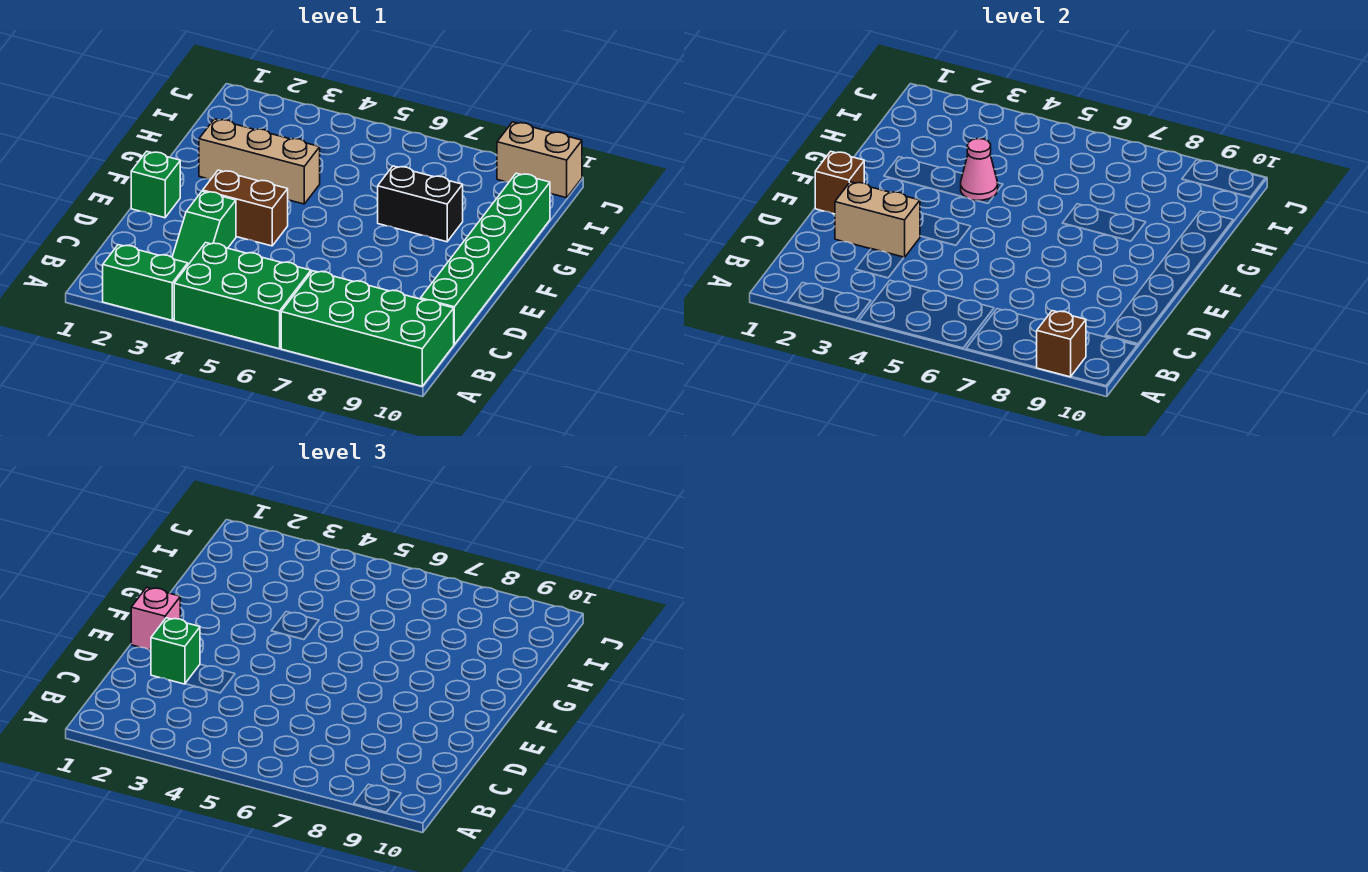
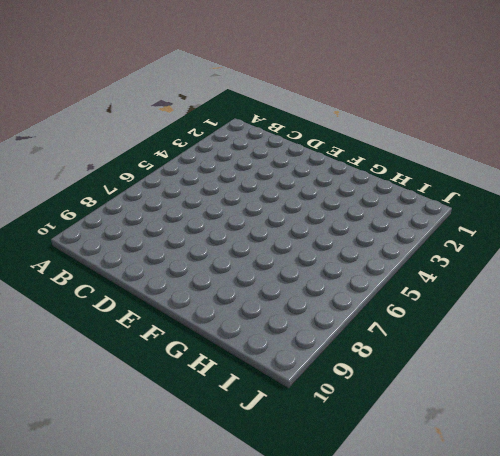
none -> green 1x2 brick [103,245,188,320]
none -> green 2x3 brick [174,243,311,349]
none -> green 2x4 brick [281,271,454,386]

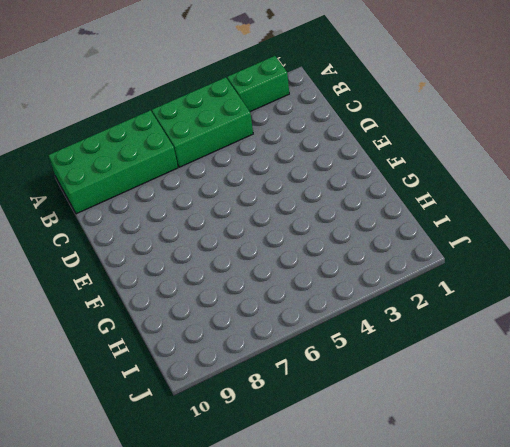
none -> green 1x2 slope [172,191,236,265]
none -> green 1x6 brick [420,173,550,344]
none -> green 1x1 brick [131,151,180,218]

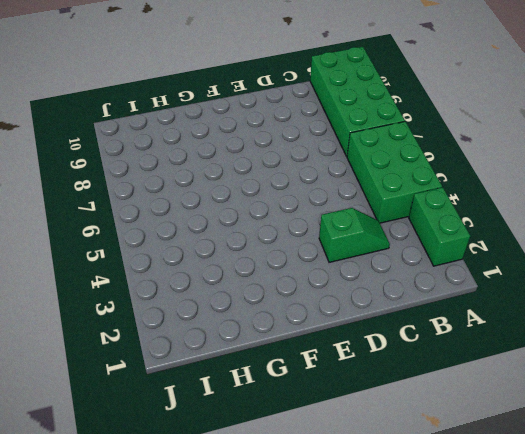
none -> green 1x6 brick [420,173,550,344]
none -> green 1x1 brick [131,151,180,218]
none -> brown 1x2 brick [203,170,288,246]

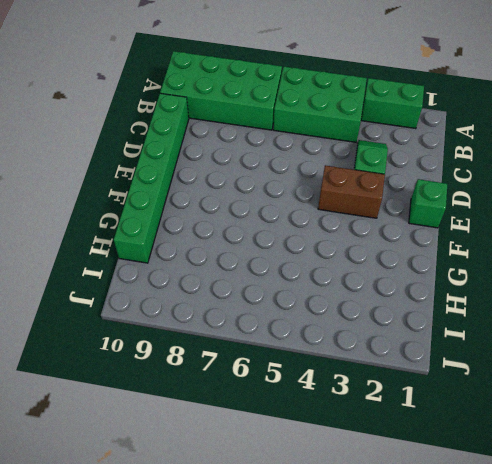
none -> tan 1x3 brick [199,119,320,204]
none -> black 1x2 brick [378,166,463,242]
none -> tan 1x2 brick [497,122,582,198]

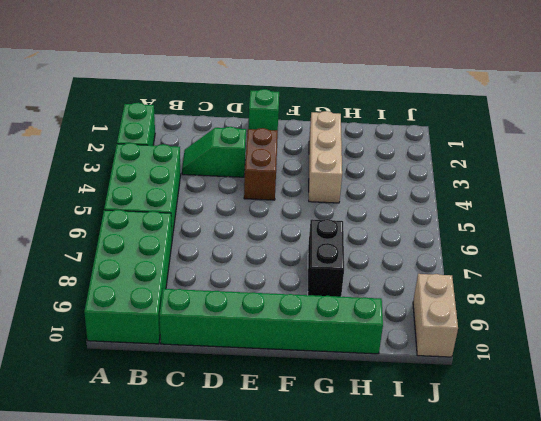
none -> brown 1x1 brick [1036,311,1086,377]
none -> tan 1x2 brick [835,182,920,258]
none -> brown 1x1 brick [815,151,864,214]

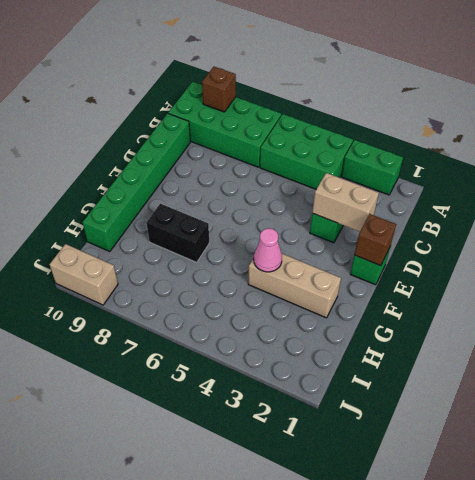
none -> brown 1x2 brick [203,170,288,246]
none -> green 1x1 brick [151,618,200,684]
none -> pink 1x1 brick [131,587,180,650]

